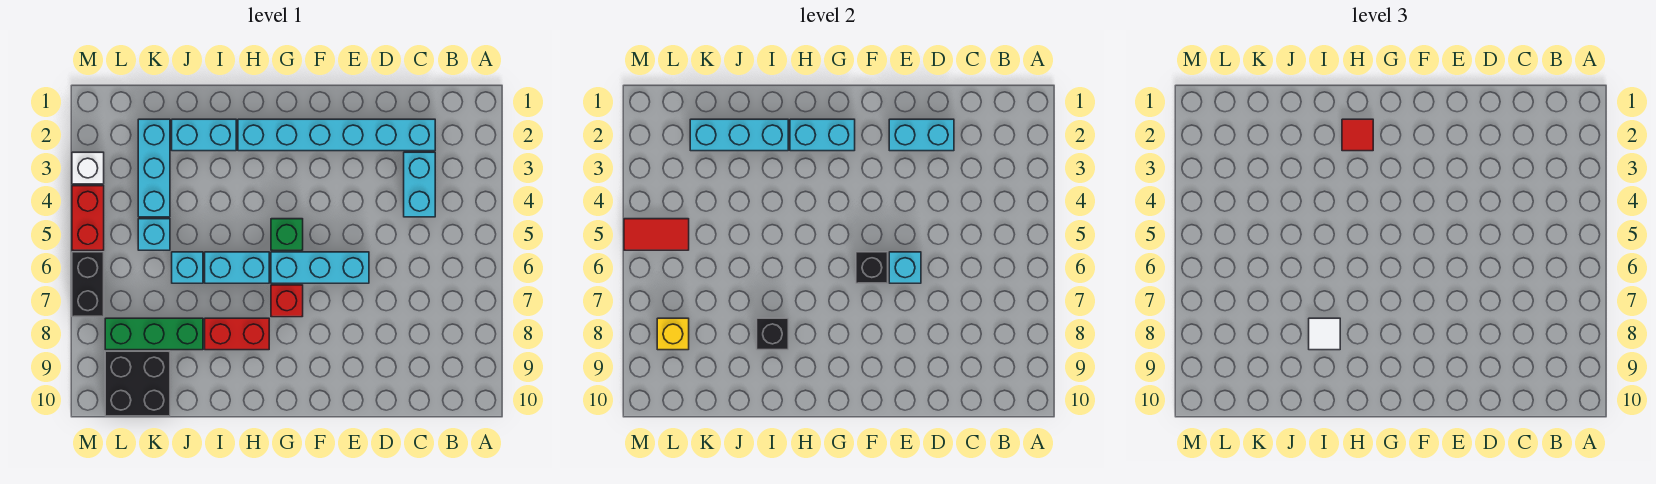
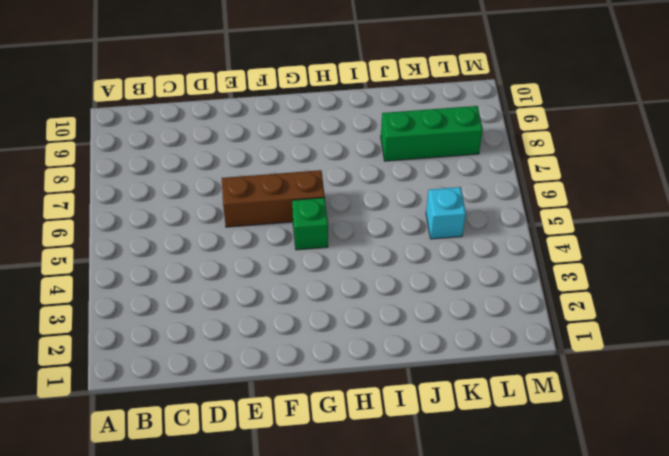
brown 1x3 brick [222,170,325,227] -> cyan 1x3 brick [271,252,369,283]
none -> cyan 1x6 brick [238,119,435,151]
none -> cyan 1x2 brick [404,152,435,217]
none -> red 1x1 brick [271,285,303,317]

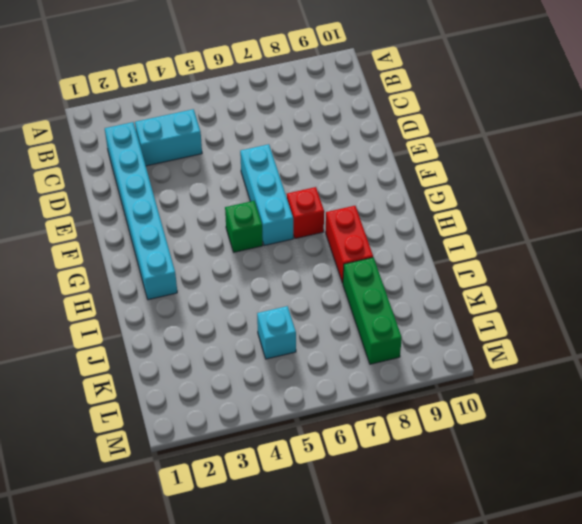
none -> cyan 1x2 brick [205,252,269,283]
none -> cyan 1x2 brick [172,119,236,151]
none -> cyan 1x1 brick [172,252,203,283]

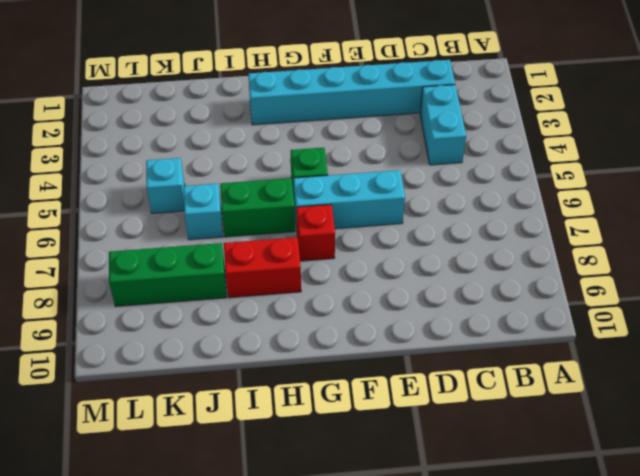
green 1x2 brick [220,178,295,237] -> cyan 1x2 brick [205,252,269,283]
none -> cyan 1x2 brick [172,119,236,151]
none -> cyan 1x3 brick [138,119,170,217]
none -> black 2x2 brick [105,351,170,416]

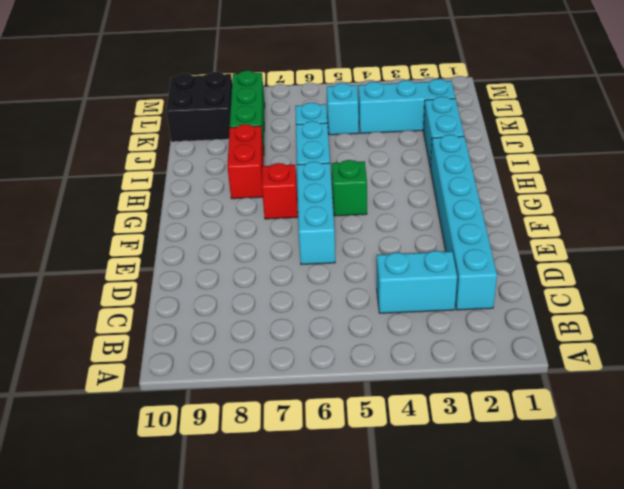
none -> white 1x1 brick [72,152,104,184]
none -> red 1x2 brick [72,186,104,250]
none -> black 1x2 brick [72,252,104,317]

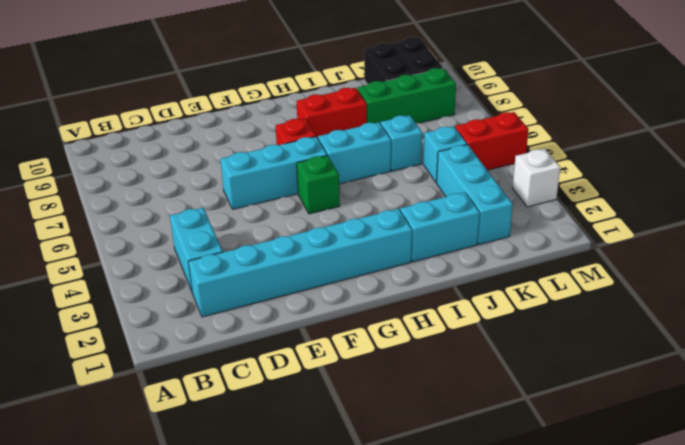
red 1x2 brick [455,112,529,170] -> red 1x2 brick turned to [72,186,104,250]
none -> black 1x2 brick [72,252,104,317]
none -> cyan 1x2 brick [889,119,954,151]
none -> cyan 1x1 brick [889,252,921,283]

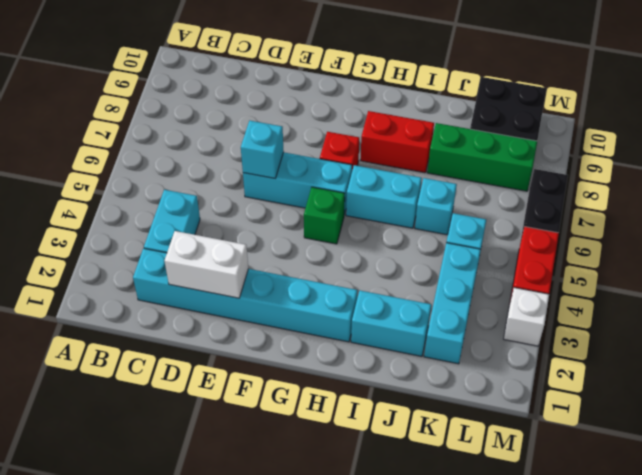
white 1x2 brick [165,231,249,298] -> cyan 1x2 brick [889,119,954,151]
none -> black 1x1 brick [856,252,888,283]
none -> cyan 1x2 brick [790,119,855,151]
none -> cyan 1x3 brick [690,119,788,151]

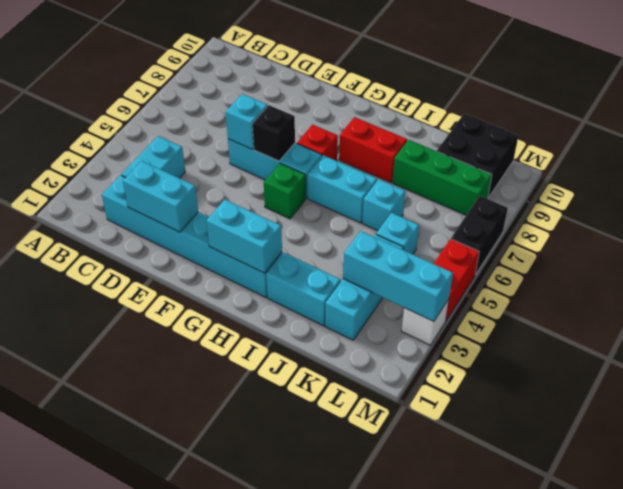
cyan 1x3 brick [343,231,453,322] -> cyan 1x3 brick moved to [690,119,788,151]
none -> black 1x1 brick [757,318,788,350]
none -> red 1x2 tile [624,219,689,250]
none -> yellow 1x1 brick [657,318,689,350]

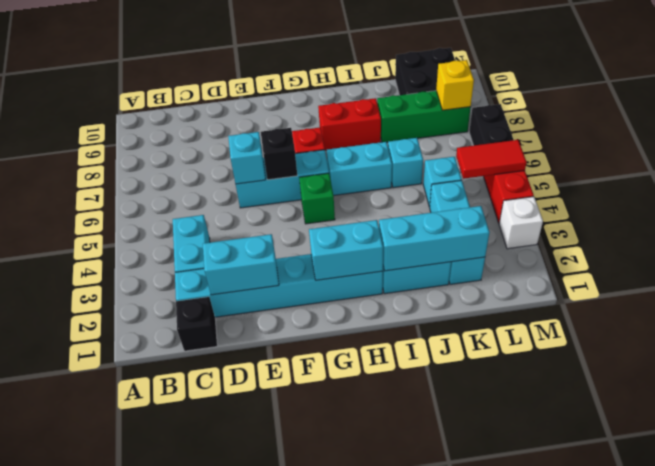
black 1x1 brick [176,297,217,351] -> black 1x1 brick moved to [757,318,788,350]
none -> red 1x1 tile [1342,119,1373,151]
none -> white 1x1 tile [1309,318,1340,350]

